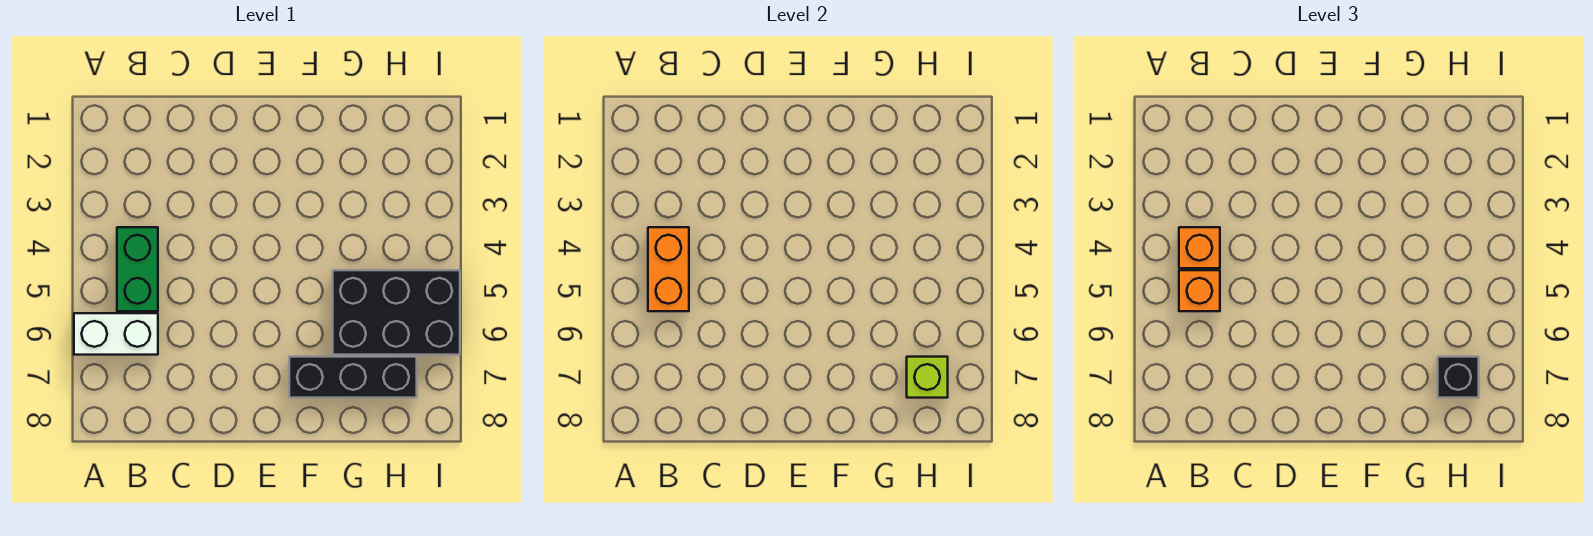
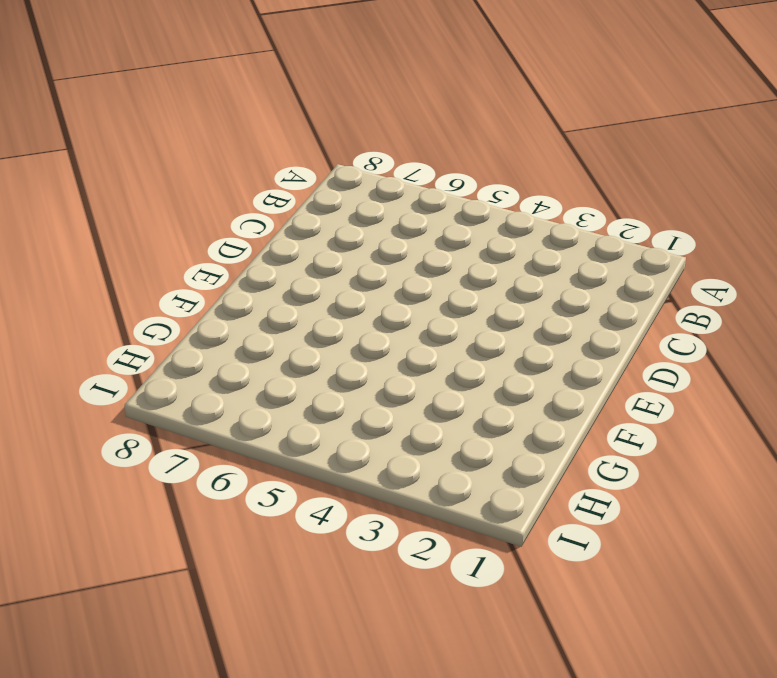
none -> white 1x2 brick [74,313,158,355]
none -> green 1x2 brick [117,227,158,311]

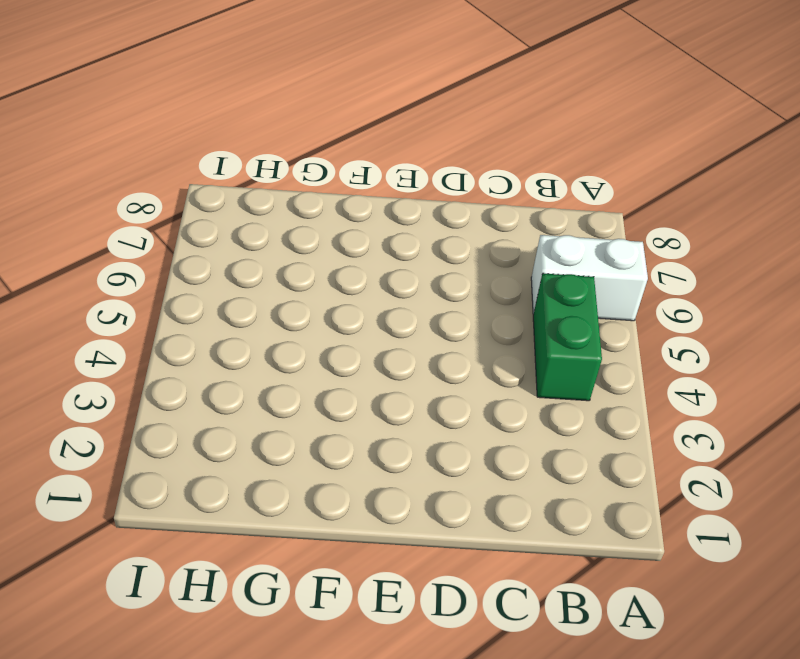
none -> black 1x3 brick [289,357,417,398]
none -> black 2x3 brick [333,270,460,355]

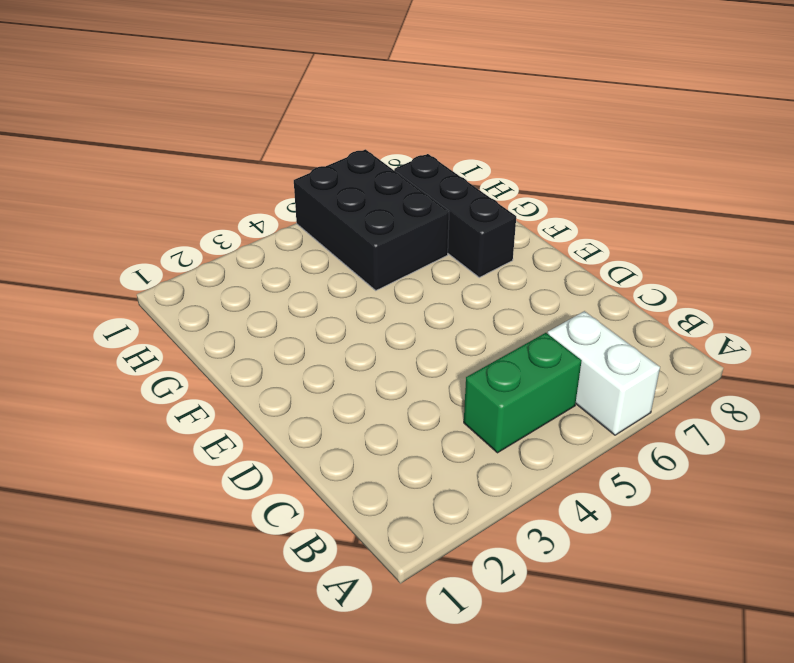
none -> orange 1x2 brick [648,227,689,311]
none -> lime 1x1 brick [907,357,948,398]

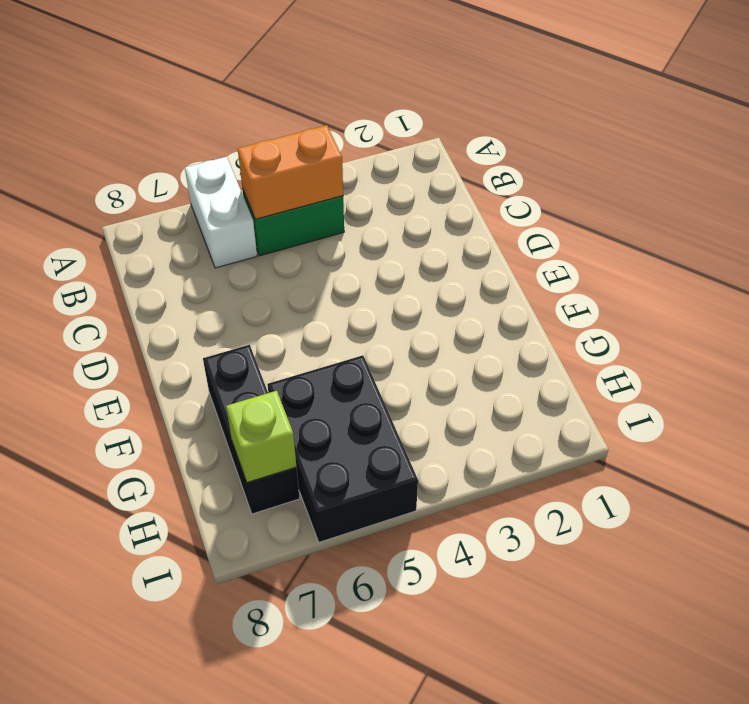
none -> orange 1x1 brick [1179,227,1220,268]
none -> orange 1x1 brick [1179,270,1220,311]

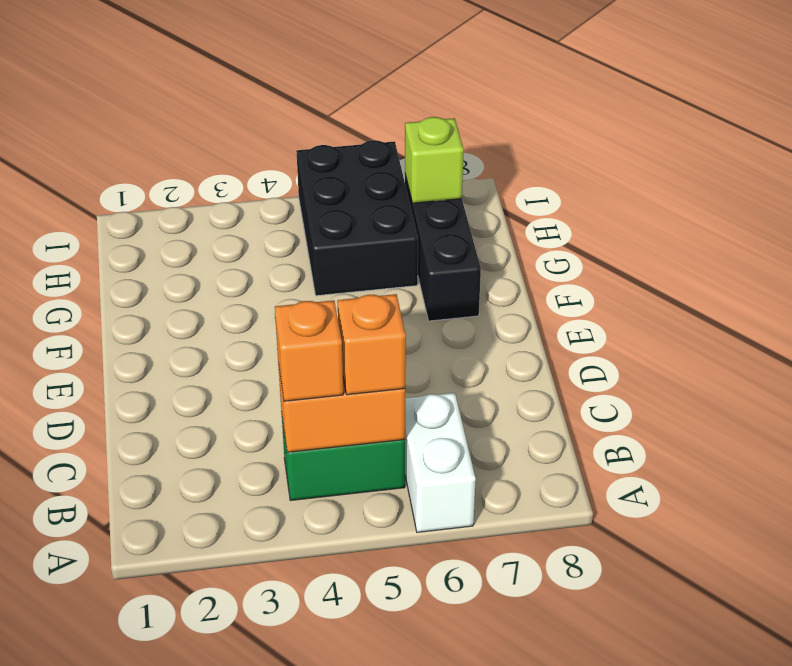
none -> black 1x1 brick [1438,357,1479,398]

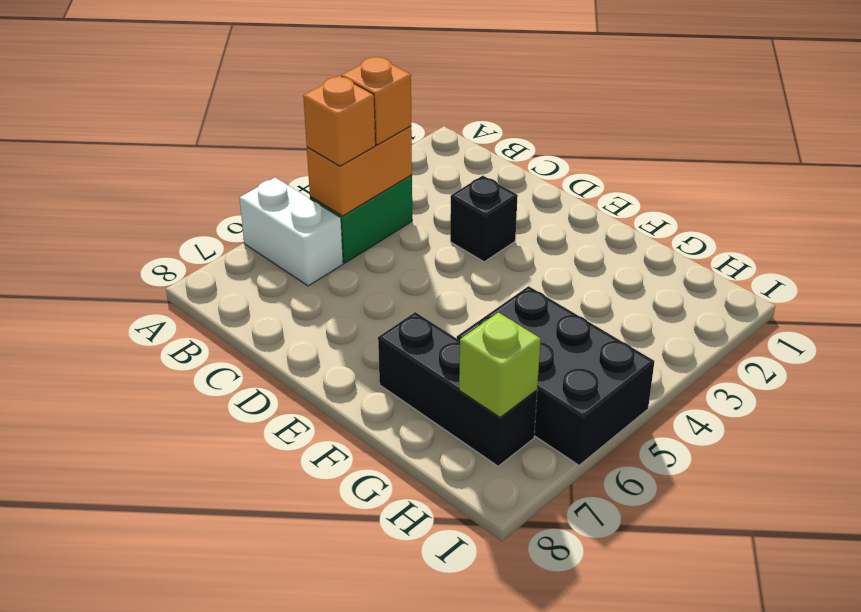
black 1x1 brick [450,176,518,262] -> black 1x1 brick moved to [1438,357,1479,398]

